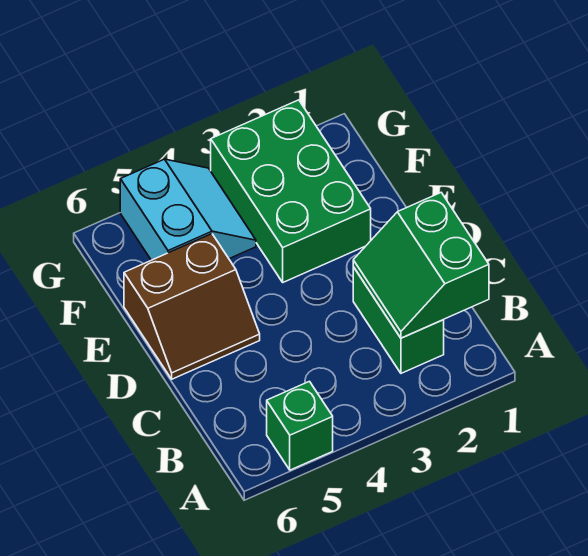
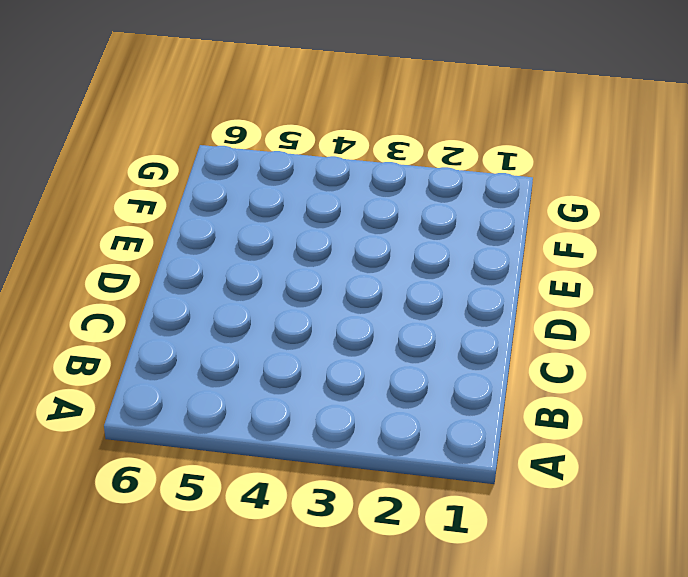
none -> green 1x1 brick [267,381,333,470]
none -> green 1x2 brick [353,267,444,373]

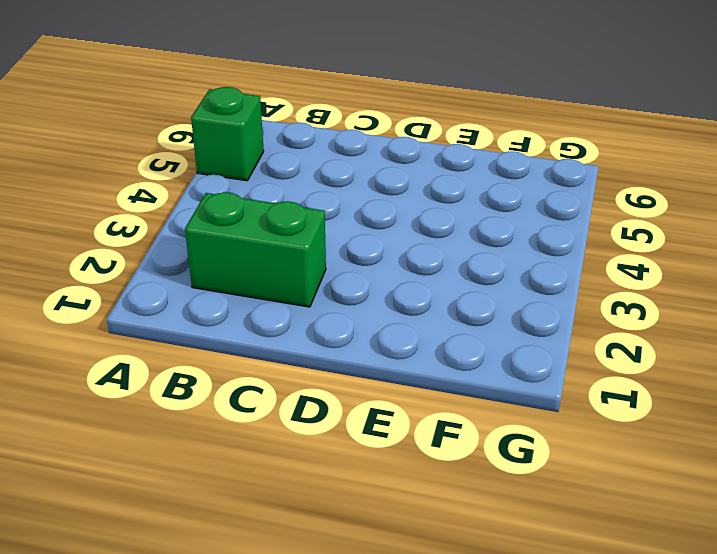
none -> brown 2x2 slope [124,234,260,379]
none -> green 2x3 brick [211,100,371,282]

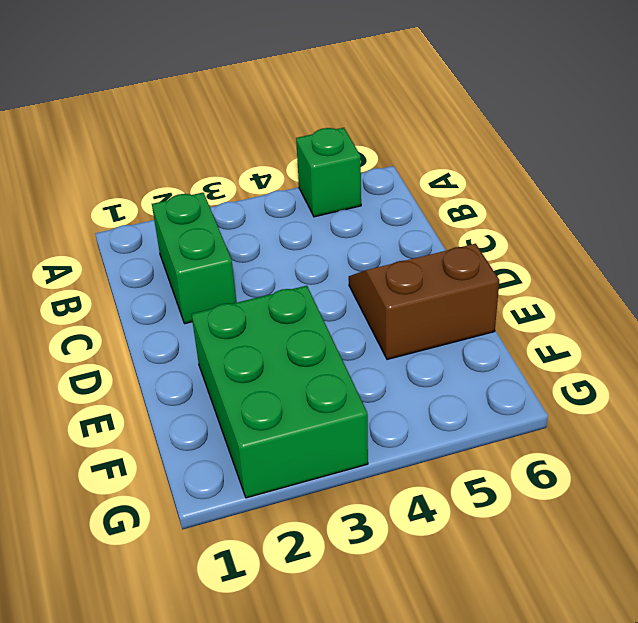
none -> cyan 2x2 slope [120,159,256,260]
none -> green 2x2 slope [353,193,489,338]

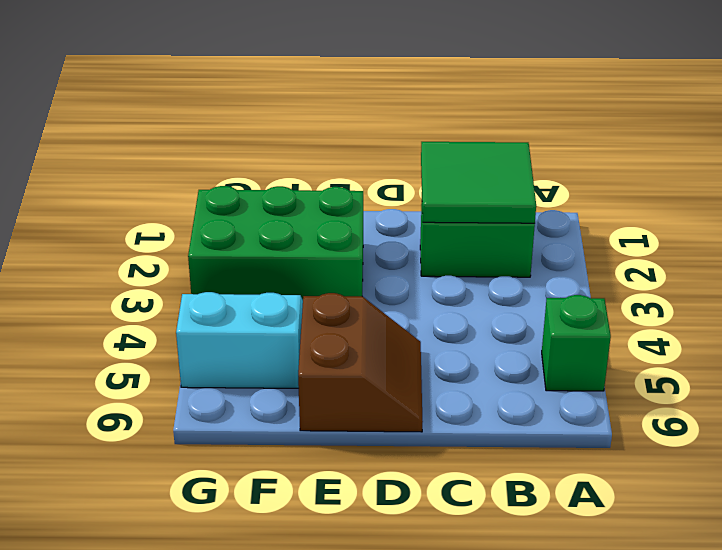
green 2x2 tile [421,142,536,224] -> green 2x2 slope [353,193,489,338]

